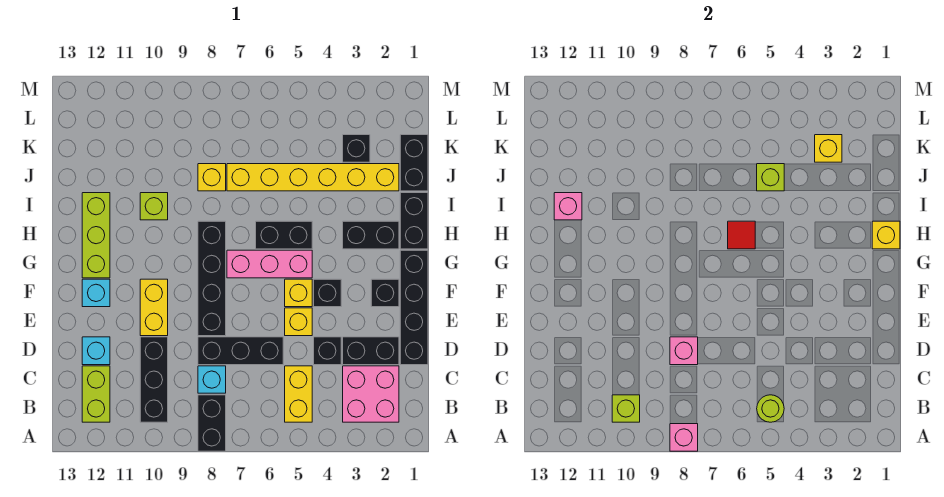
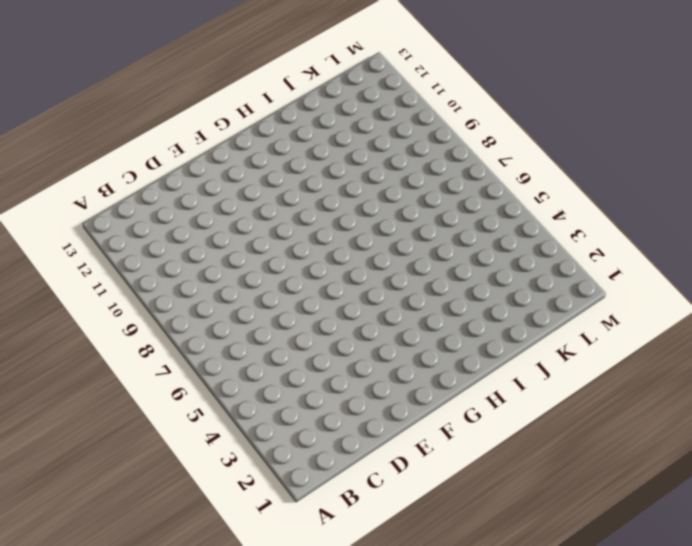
none -> black 1x2 brick [198,395,226,451]
none -> pink 2x2 brick [343,366,399,422]
none -> yellow 1x2 brick [285,366,312,422]
none -> black 1x3 brick [140,337,168,422]

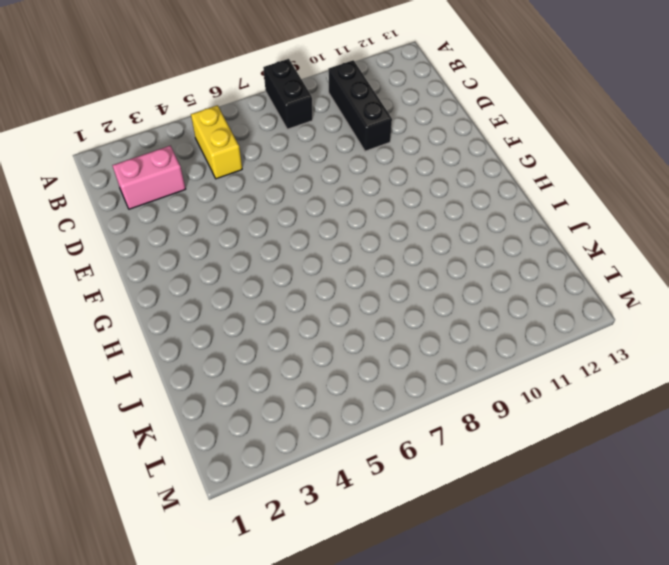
pink 1x2 brick [112,146,186,209] -> pink 2x2 brick [343,366,399,422]
none -> lime 1x2 brick [82,366,110,422]
none -> cyan 1x1 brick [198,366,226,393]
none -> black 1x4 brick [400,250,428,365]
none -> black 1x2 brick [343,337,399,365]

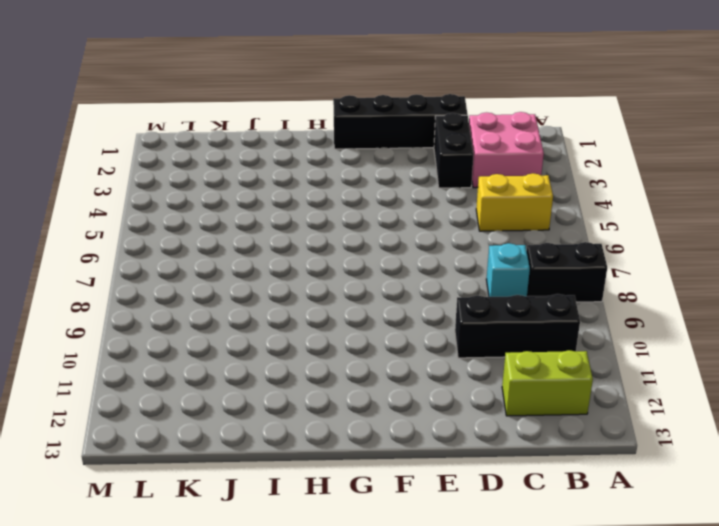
none -> black 1x1 brick [314,337,341,365]
none -> black 1x3 brick [198,337,283,365]
none -> cyan 1x1 brick [82,337,110,365]
none -> yellow 1x1 brick [285,308,312,336]

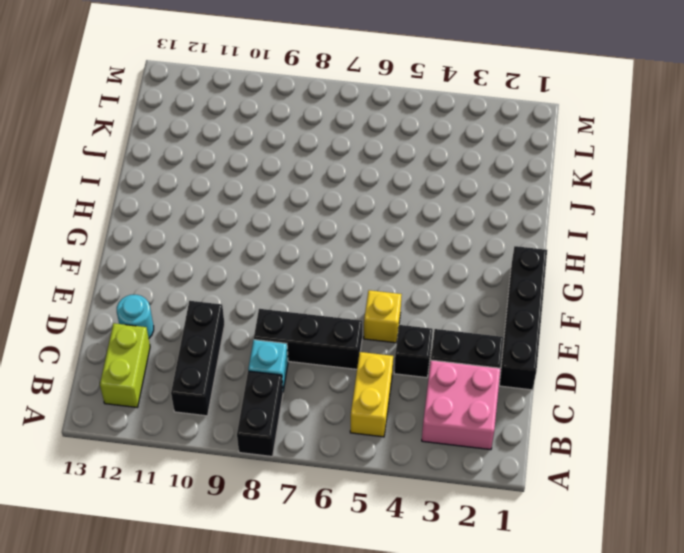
cyan 1x1 round brick [117,295,154,338] -> cyan 1x1 brick [82,337,110,365]
none -> black 1x4 brick [198,221,226,336]
none -> yellow 1x2 brick [140,279,168,336]
none -> black 1x1 brick [371,279,399,307]
none -> black 1x1 brick [314,279,341,307]

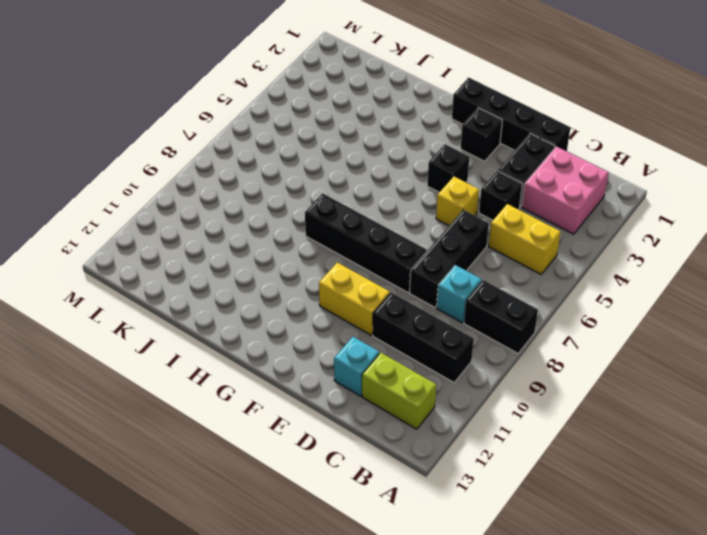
none -> yellow 1x1 brick [285,279,312,307]
none -> cyan 1x1 brick [82,279,110,307]
none -> pink 1x3 brick [227,250,312,278]
none -> lime 1x3 brick [82,193,110,278]

